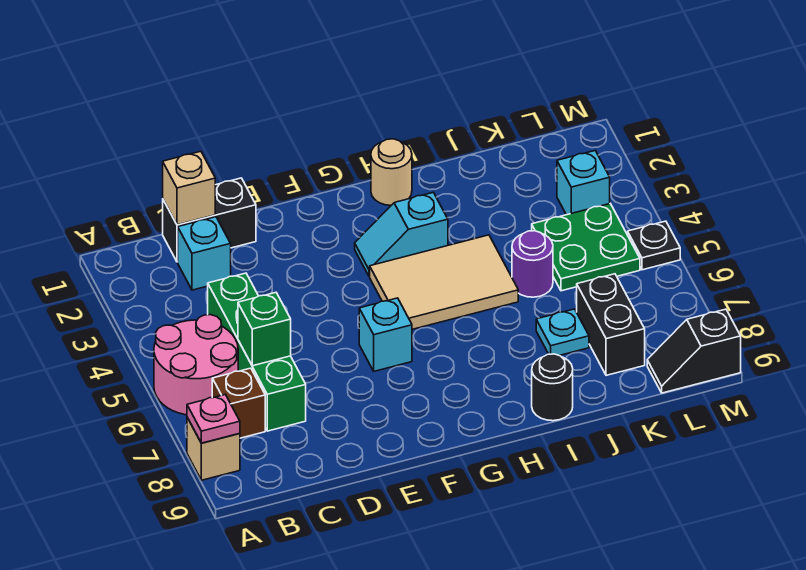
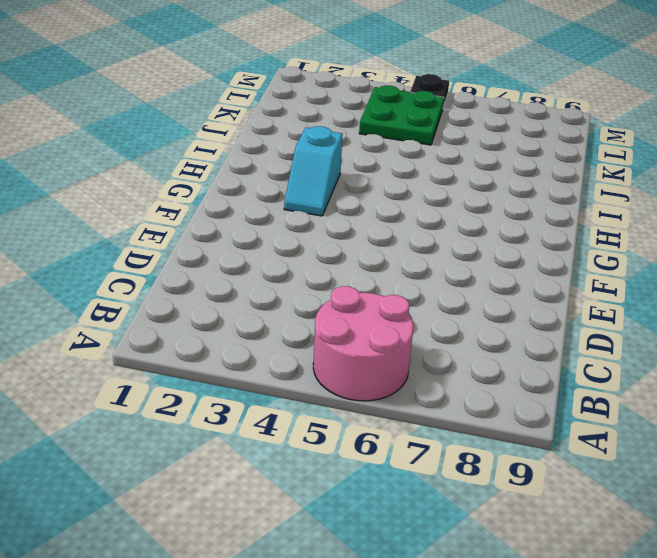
none -> tan 1x1 brick [187,418,240,480]
none -> brown 1x1 brick [212,368,265,438]
none -> black 1x2 brick [163,178,256,262]

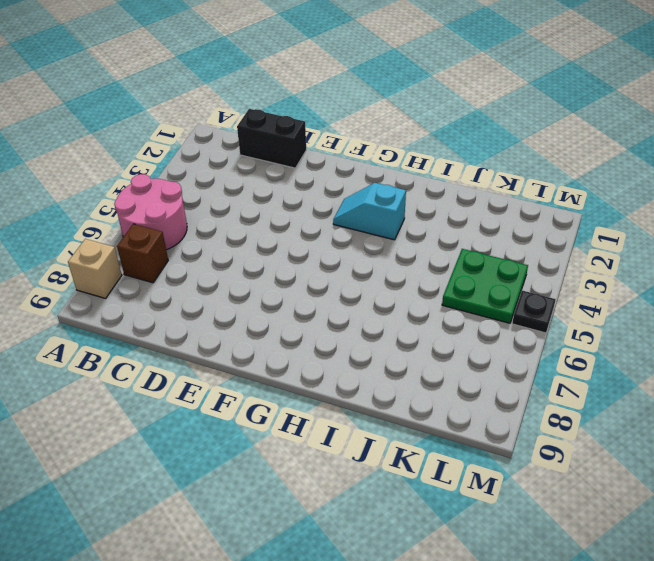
none -> cyan 1x1 brick [178,217,231,290]
none -> green 1x4 brick [208,273,306,431]
none -> cyan 1x1 brick [359,298,412,371]

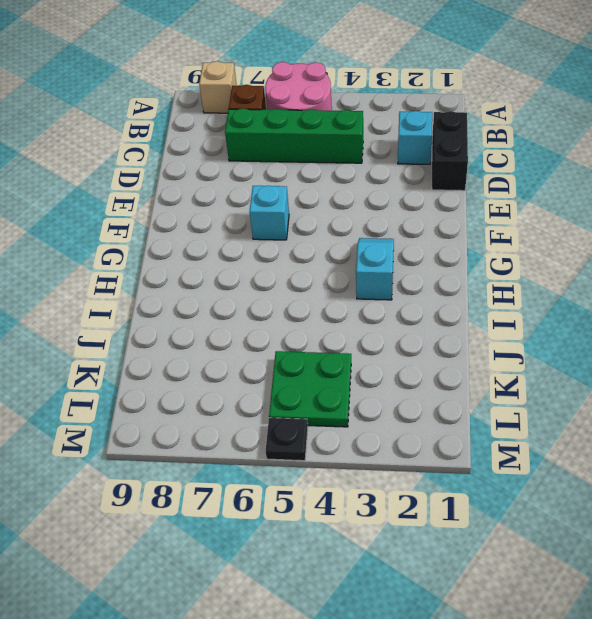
none -> tan 2x3 tile [370,235,518,329]
none -> tan 1x1 round brick [371,139,412,205]
none -> black 1x1 round brick [532,354,573,421]

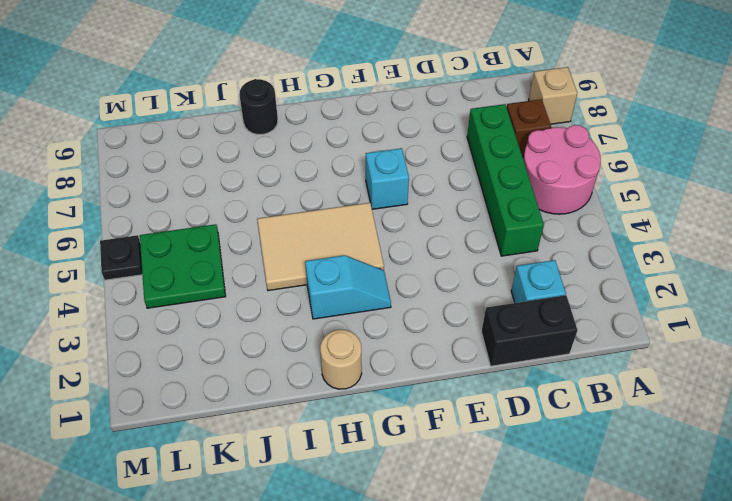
none -> purple 1x1 round brick [512,231,553,297]
none -> cyan 1x1 plate [536,309,589,356]
none -> black 1x2 brick [577,274,645,375]

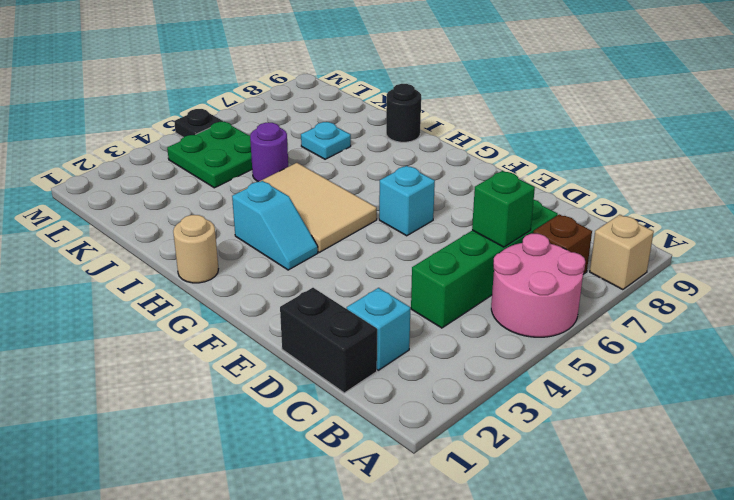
none -> black 1x2 brick [577,274,645,375]
none -> cyan 1x1 brick [557,151,610,215]
none -> black 1x2 slope [647,309,741,393]

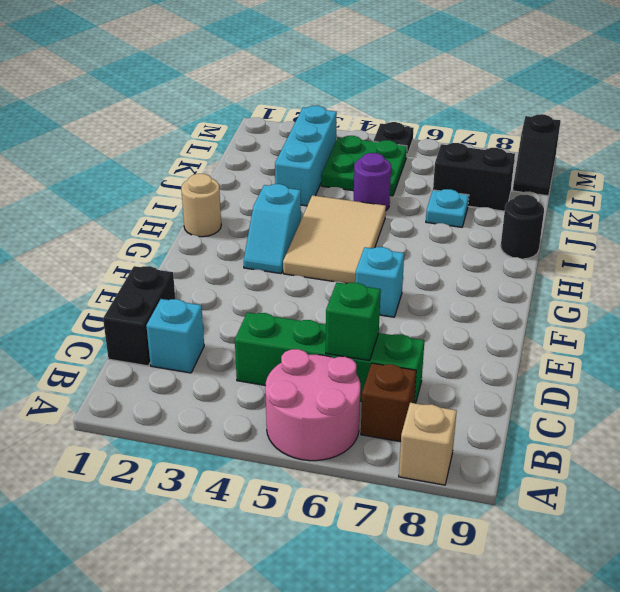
cyan 1x3 brick [275,106,337,206] -> cyan 1x1 brick [557,151,610,215]
none -> pink 1x1 plate [187,395,240,443]
none -> tan 1x1 brick [163,151,215,225]

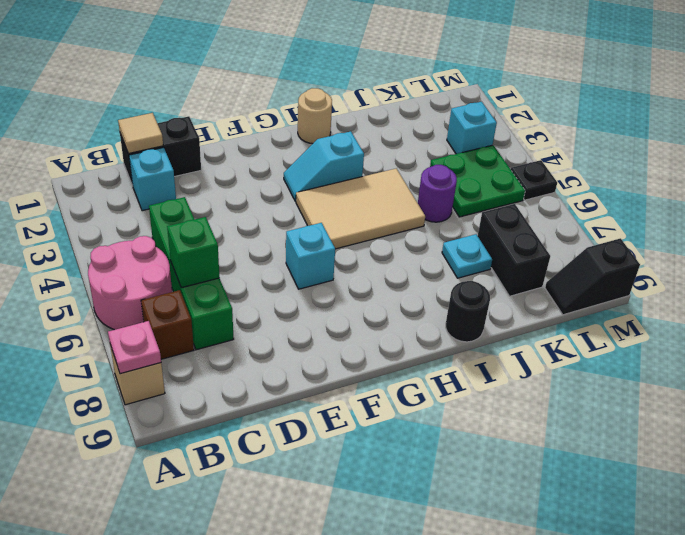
tan 1x1 tile [118,113,163,154] -> tan 1x1 brick [163,151,215,225]

